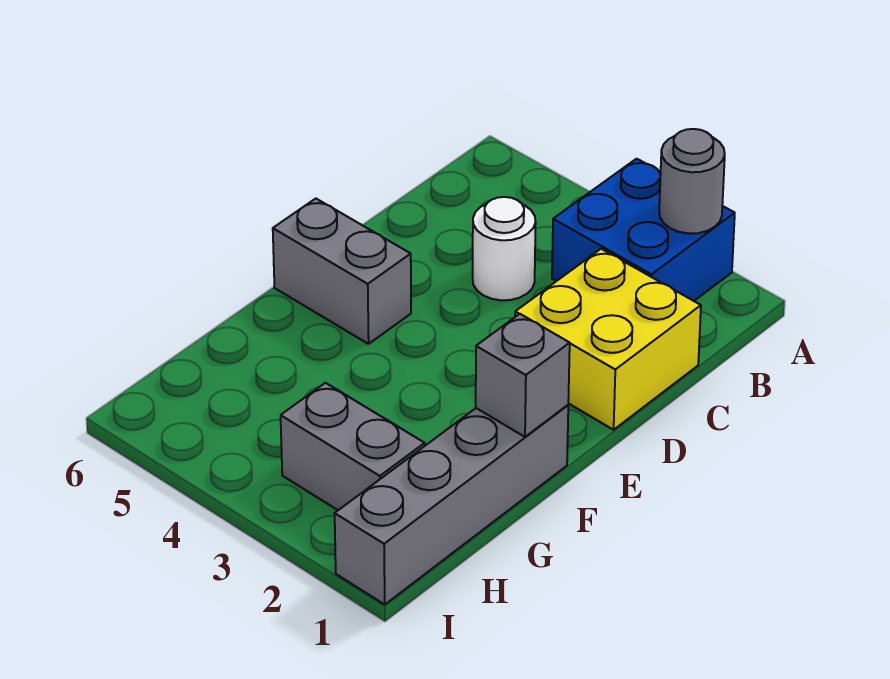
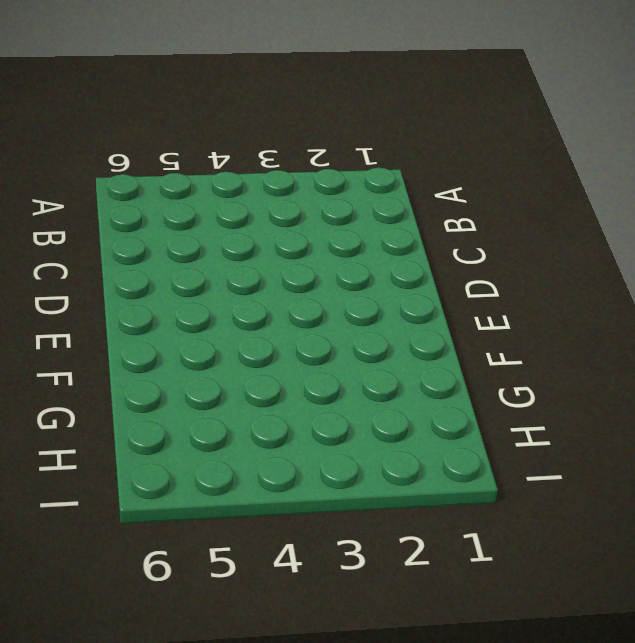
none -> blue 2x2 brick [552,159,735,301]
none -> yellow 2x2 brick [515,249,701,430]

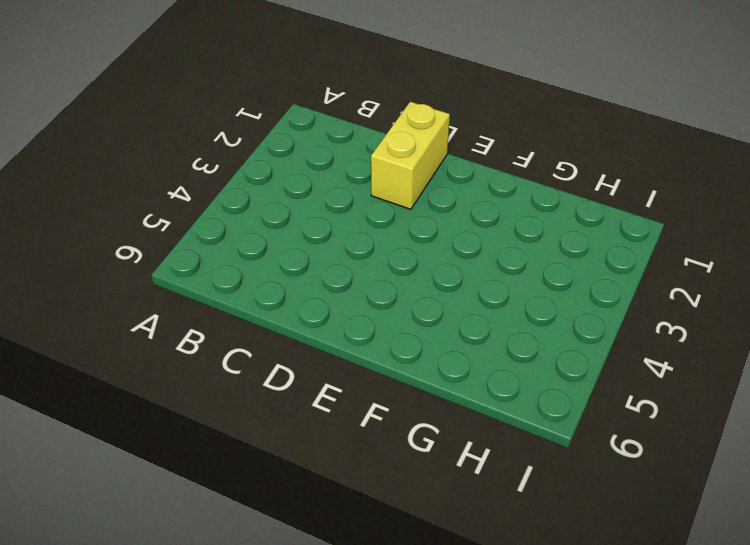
yellow 1x2 brick [371,102,450,209] -> yellow 2x2 brick [515,249,701,430]
none -> blue 2x2 brick [552,159,735,301]
none -> white 1x1 round brick [473,197,536,300]

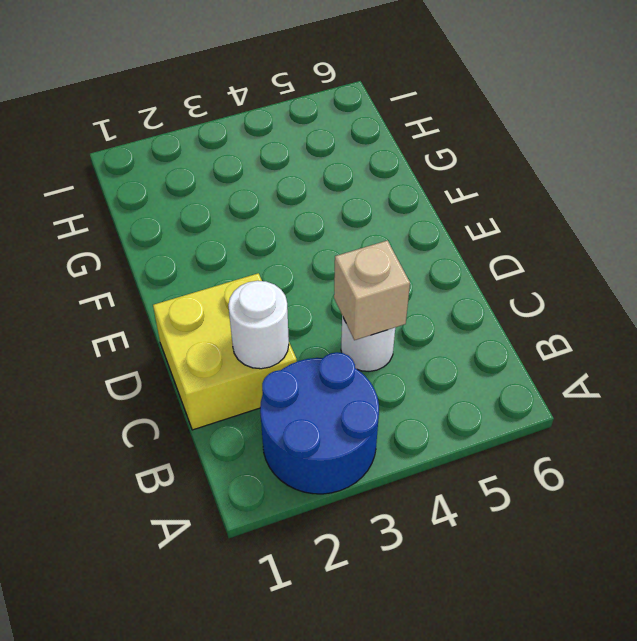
blue 2x2 round brick [260,352,379,494] -> blue 2x2 brick [552,159,735,301]
white 1x1 round brick [228,281,289,369] -> none
tan 1x1 brick [334,240,410,340] -> none
none -> grey 1x2 brick [273,199,411,344]
none -> grey 1x4 brick [335,405,568,604]

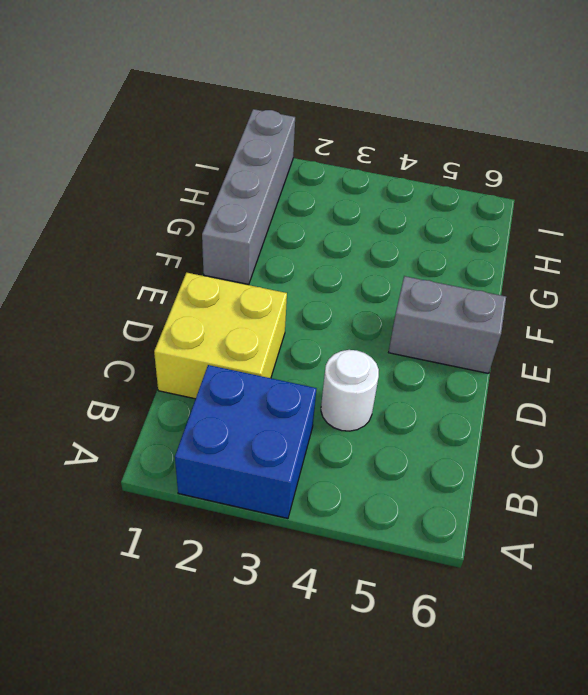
none -> grey 1x2 brick [281,383,425,510]
none -> grey 1x1 round brick [659,129,725,233]

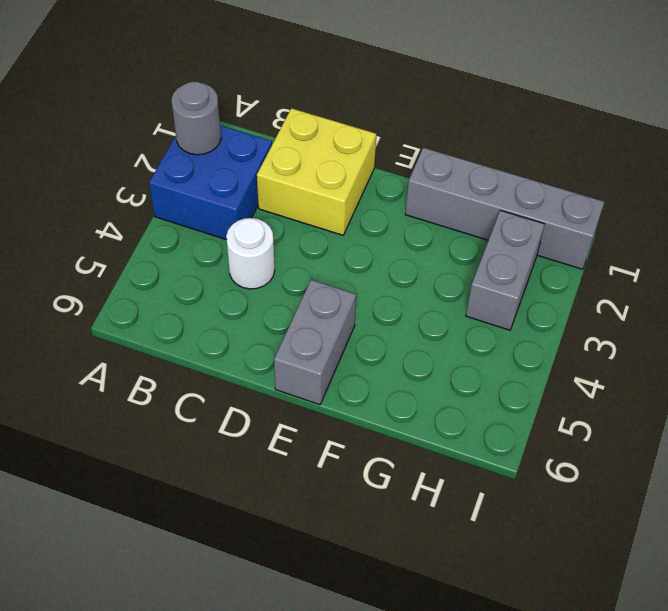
none -> grey 1x1 brick [476,314,570,437]

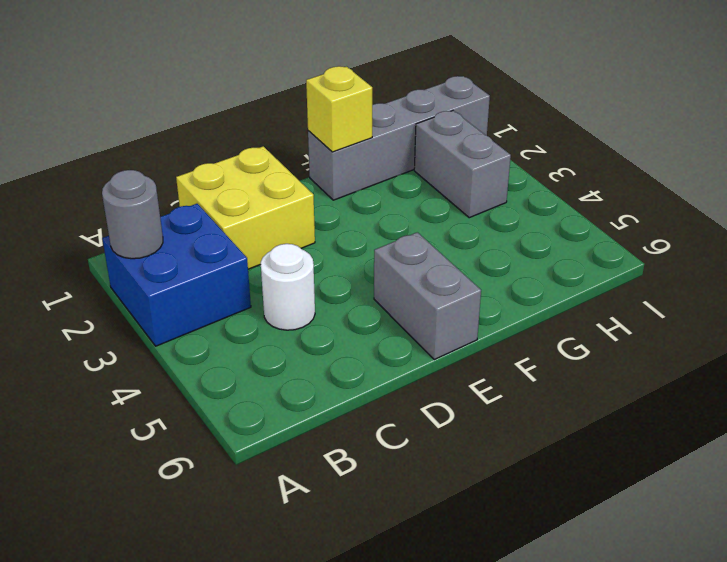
yellow 1x1 brick [306,66,372,152] -> grey 1x1 brick [476,314,570,437]

